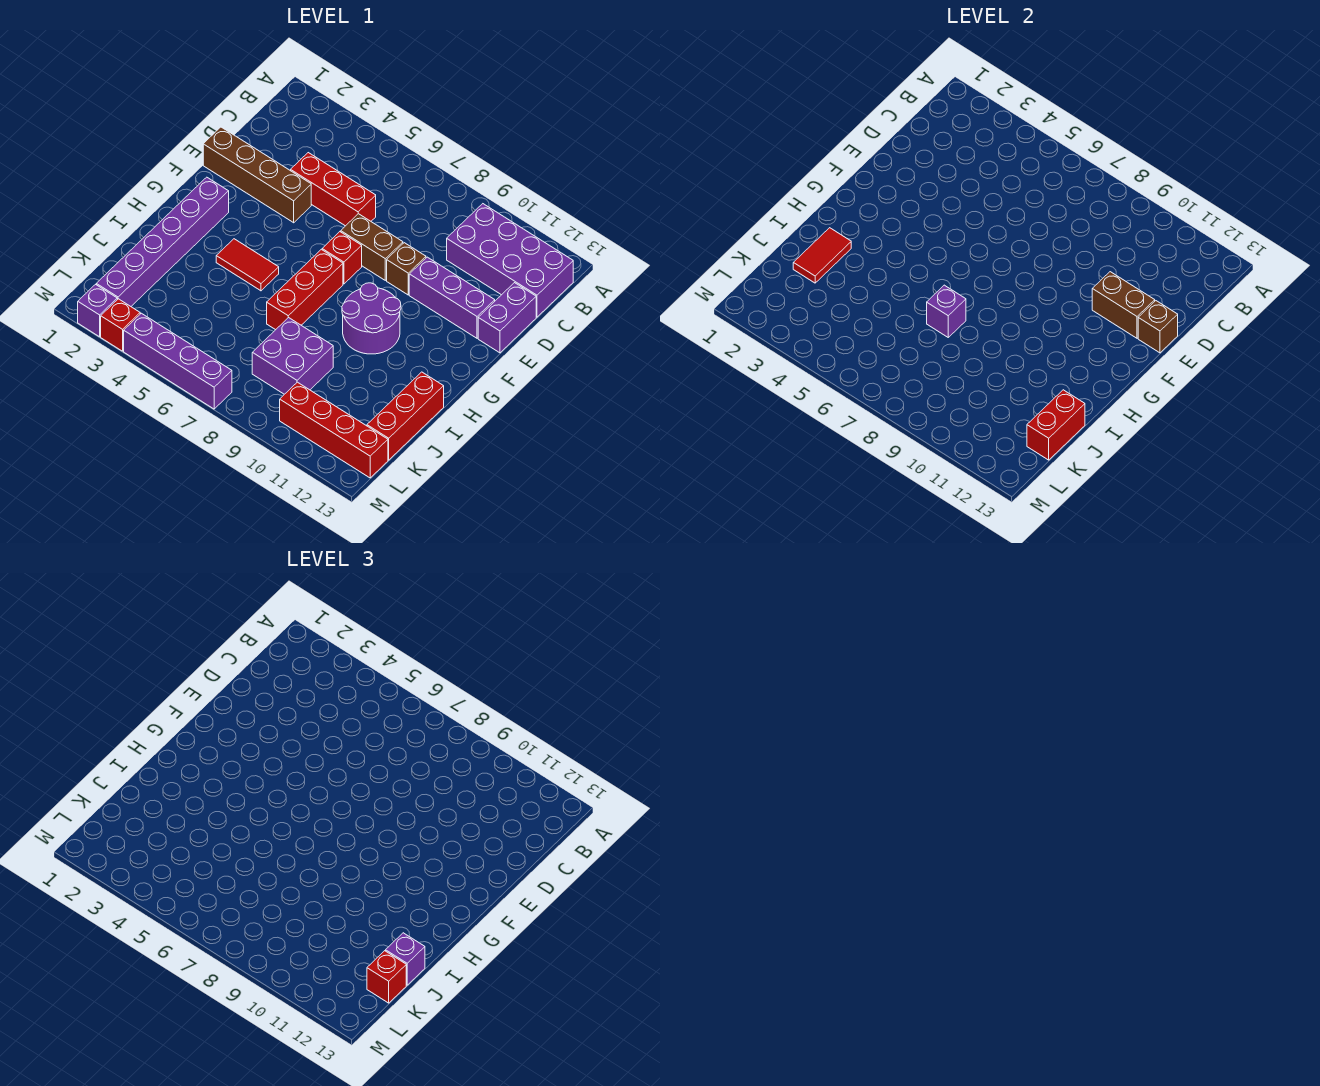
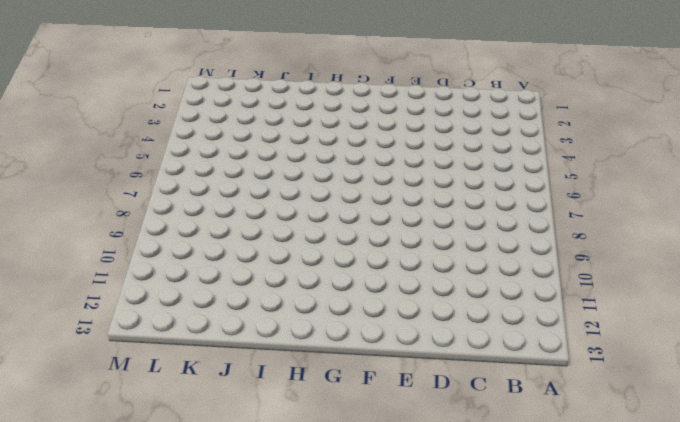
none -> purple 2x4 brick [447,204,573,317]
none -> red 1x3 brick [291,153,376,226]
none -> purple 1x2 brick [478,283,536,353]

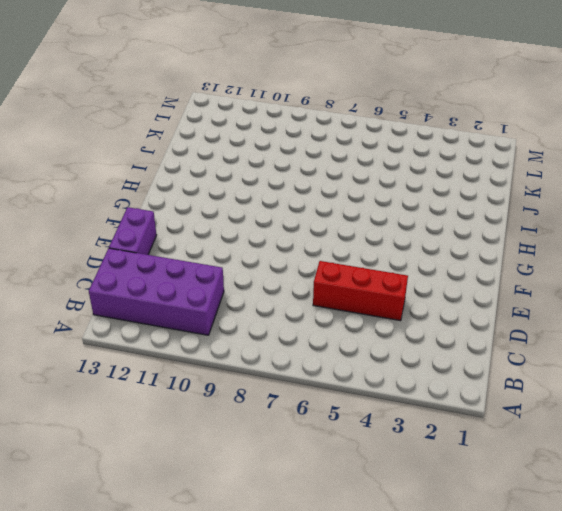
none -> brown 1x4 brick [203,127,311,223]
none -> brown 1x2 brick [341,214,403,280]
none -> brown 1x1 brick [387,243,426,295]

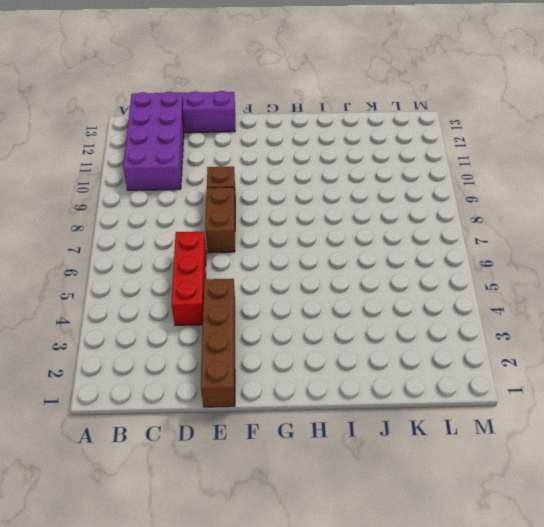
none -> purple 1x3 brick [409,257,495,338]
none -> red 1x1 brick [322,232,362,284]
none -> purple 1x6 brick [96,177,229,306]

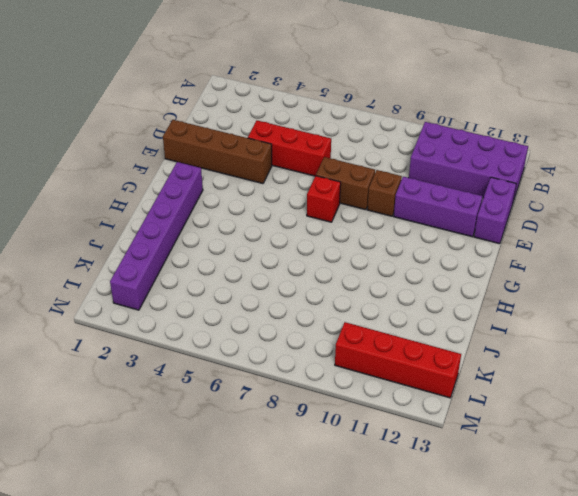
none -> red 1x3 brick [267,249,343,330]
none -> purple 2x2 round brick [342,283,401,354]
none -> red 1x2 tile [216,239,279,291]

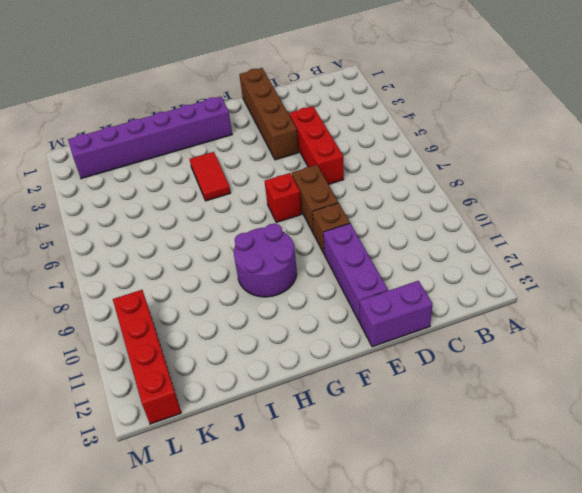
none -> purple 2x4 brick [447,204,573,317]
none -> red 1x3 brick [267,249,343,330]
none -> red 1x3 brick [367,372,444,460]

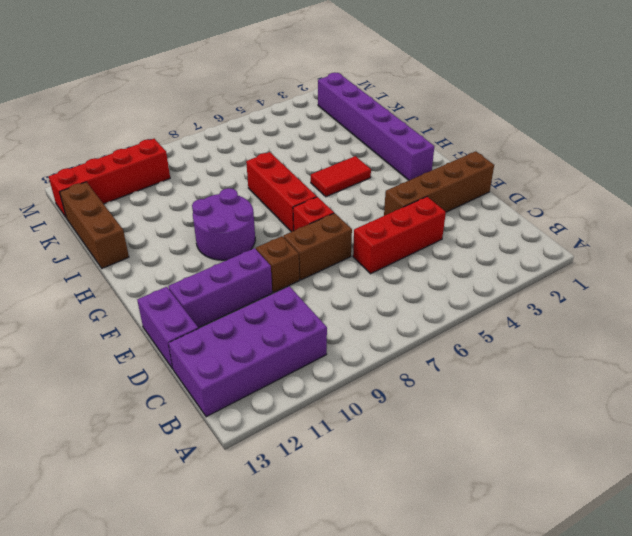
brown 1x3 brick [60,182,129,268] -> red 1x3 brick [367,372,444,460]
none -> purple 2x2 brick [252,317,333,394]
none -> purple 1x1 brick [78,285,117,337]
none -> red 1x1 brick [101,299,140,351]

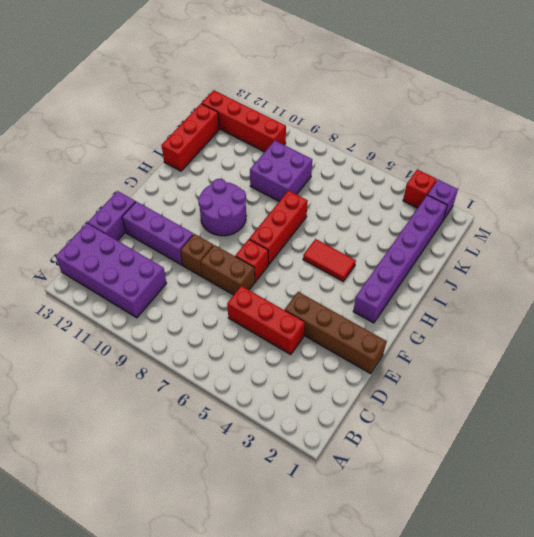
none -> purple 1x4 brick [124,313,232,409]
none -> brown 1x2 brick [1092,272,1155,338]
none -> brown 1x1 brick [1138,301,1178,353]

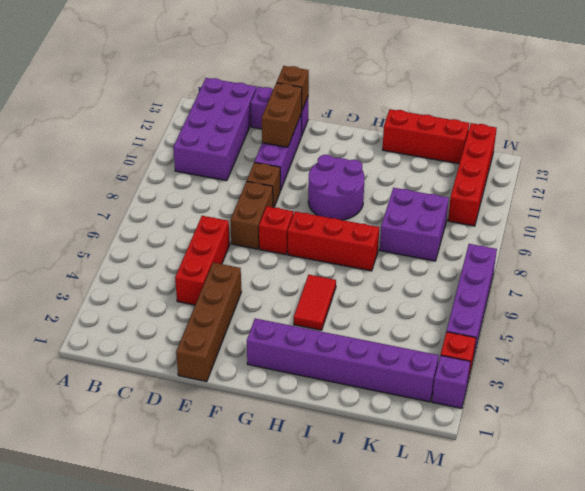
none -> red 1x2 tile [793,228,851,283]
none -> purple 1x1 brick [927,285,966,337]
none -> red 1x2 brick [1027,390,1085,460]

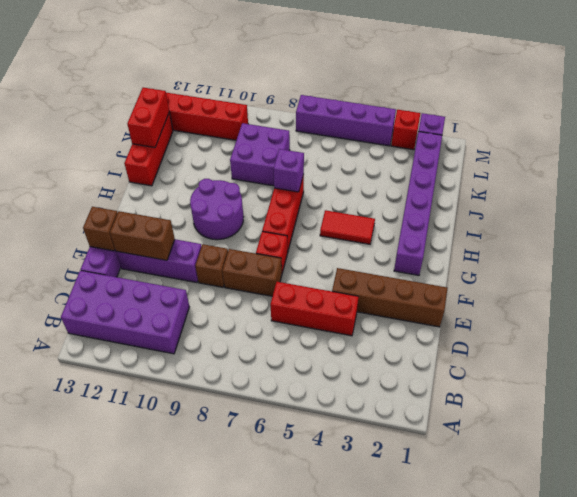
none -> red 1x2 tile [793,228,851,283]
none -> purple 1x1 brick [386,933,425,985]
none -> red 1x1 brick [367,951,406,1003]

